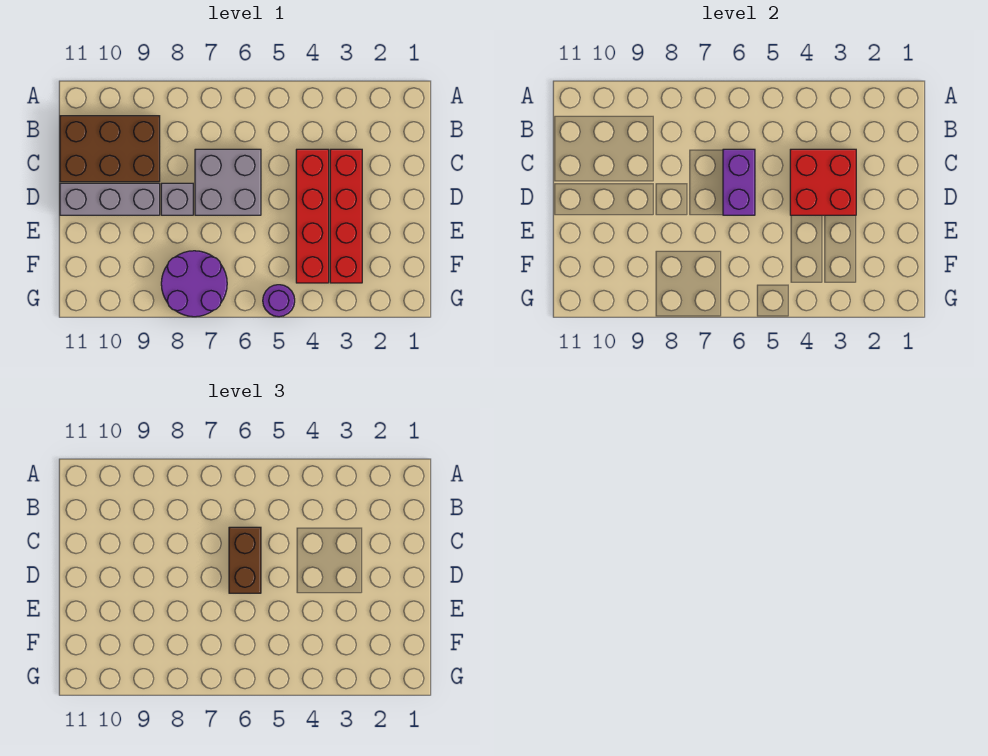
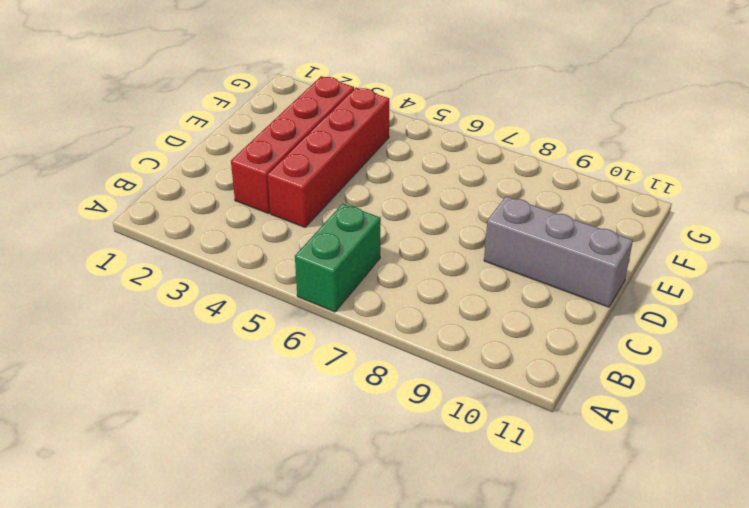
green 1x2 brick [295,204,381,312] -> none
none -> brown 2x3 brick [60,116,160,182]
none -> grey 2x2 brick [195,149,261,215]

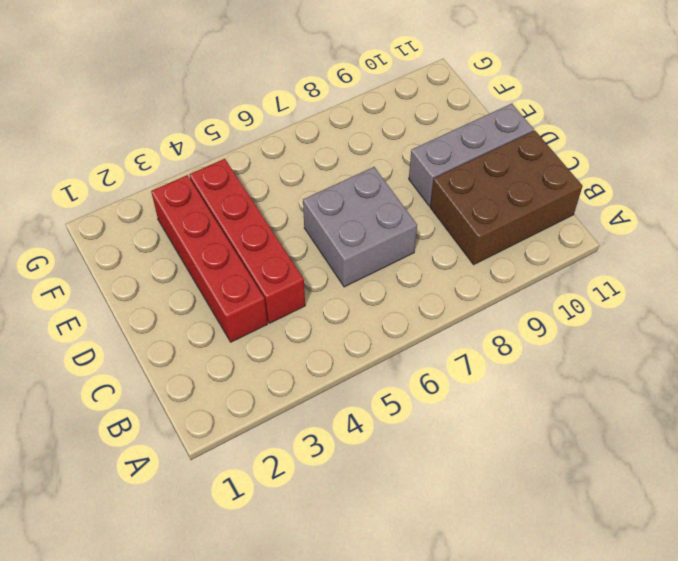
none -> grey 1x1 brick [161,183,193,215]
none -> purple 2x2 round brick [161,251,227,317]

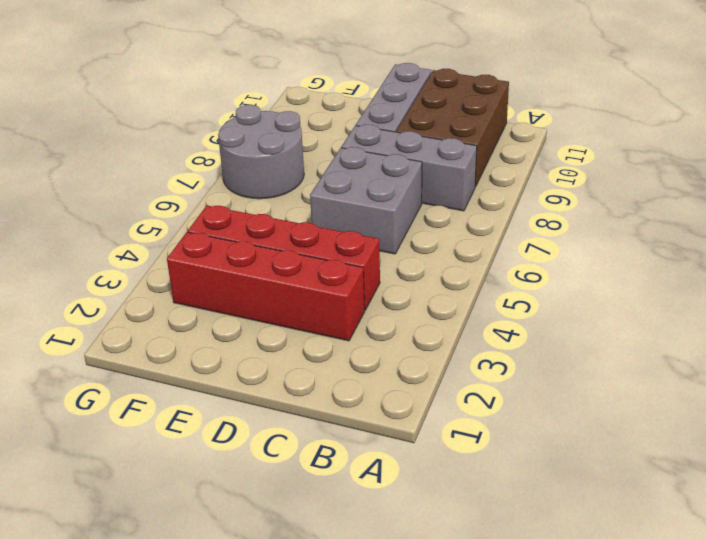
grey 1x3 brick [341,125,477,211] -> grey 1x1 brick [161,183,193,215]
grey 2x2 round brick [218,105,304,199] -> purple 2x2 round brick [161,251,227,317]
none -> purple 1x1 round brick [263,285,295,317]
none -> red 2x2 brick [790,149,856,215]

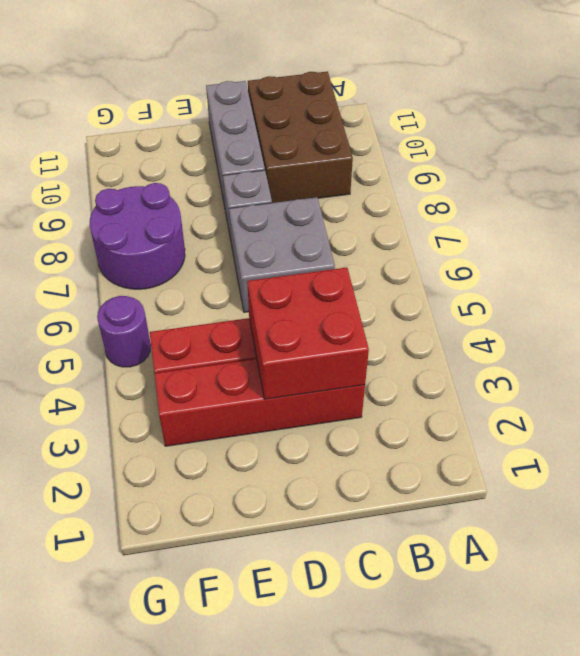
none -> purple 1x2 brick [723,149,755,215]
none -> brown 1x2 brick [229,527,261,593]

